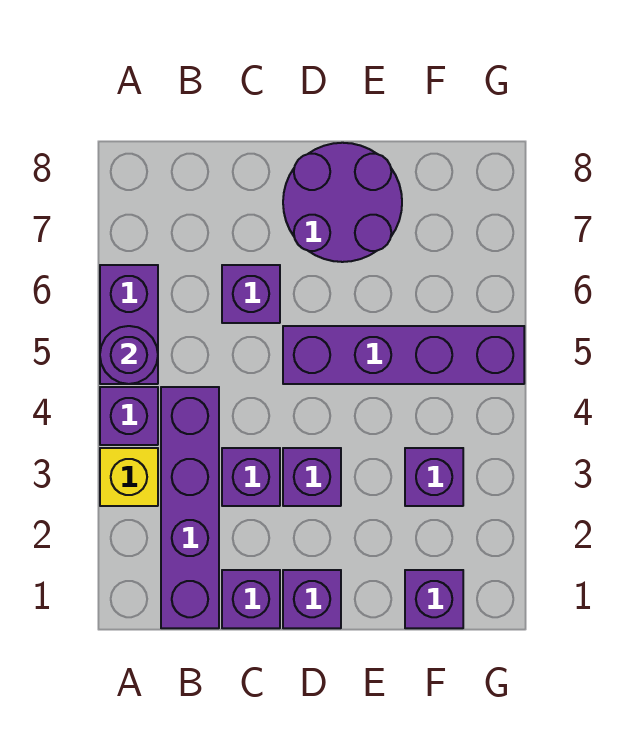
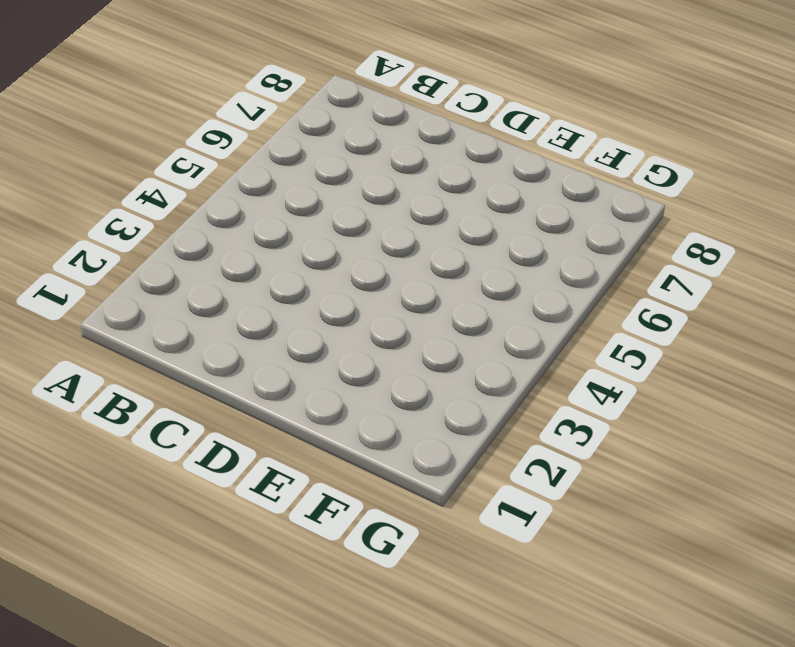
none -> yellow 1x1 brick [100,448,158,506]
none -> purple 1x1 brick [100,387,158,445]
none -> purple 1x2 brick [100,265,158,384]

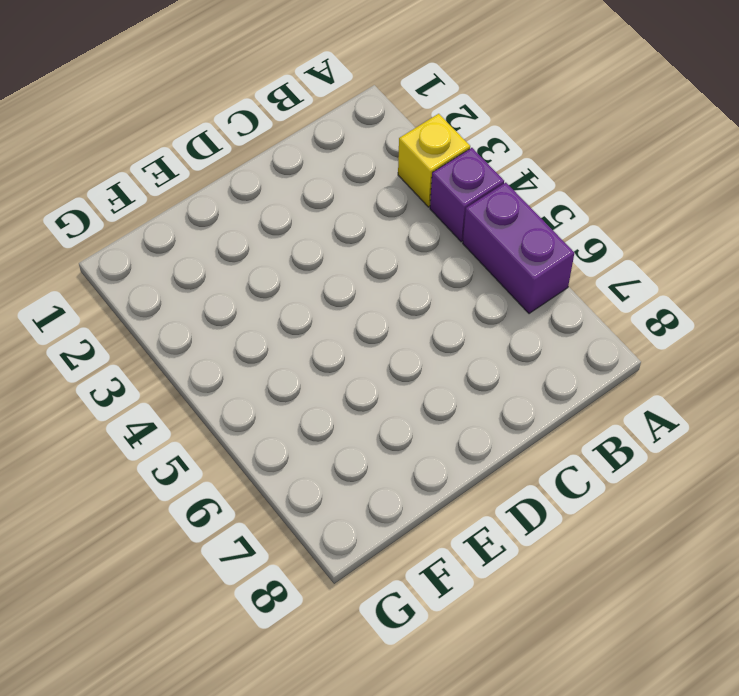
none -> purple 1x4 brick [161,387,219,628]
none -> purple 1x1 brick [222,570,280,628]
none -> purple 1x1 brick [222,448,280,506]

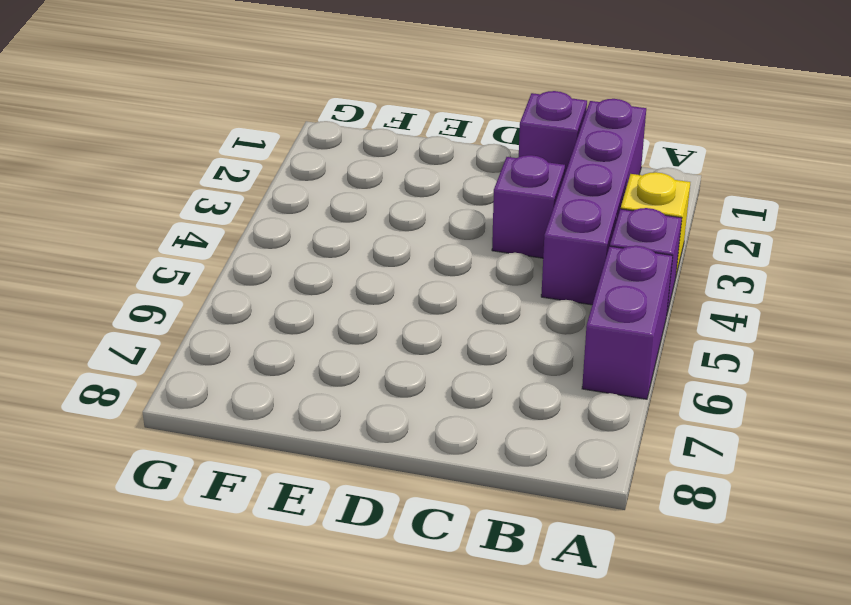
none -> purple 1x1 brick [222,265,280,323]
none -> purple 1x1 brick [283,570,341,628]
none -> purple 1x1 brick [283,448,341,506]

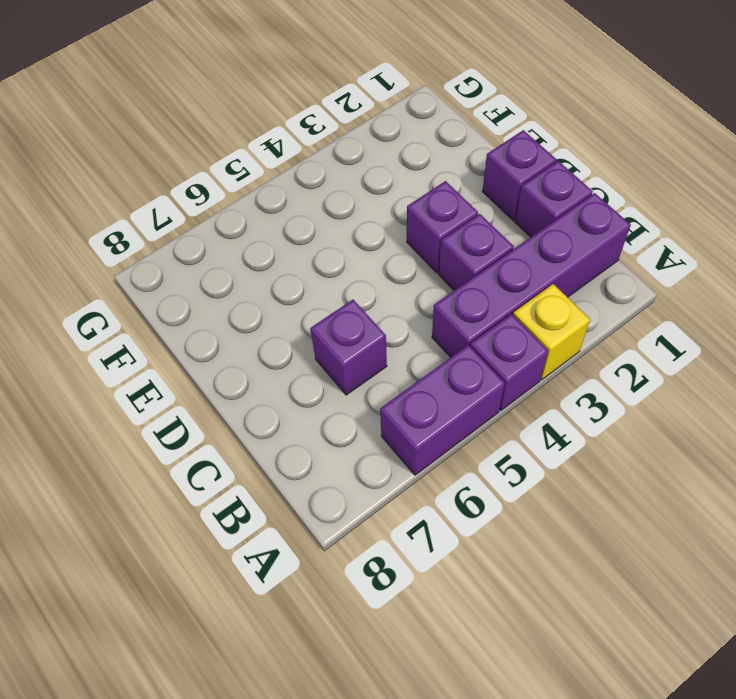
none -> purple 1x4 brick [283,326,524,384]
none -> purple 2x2 round brick [283,143,402,262]
none -> purple 1x1 brick [405,570,463,628]

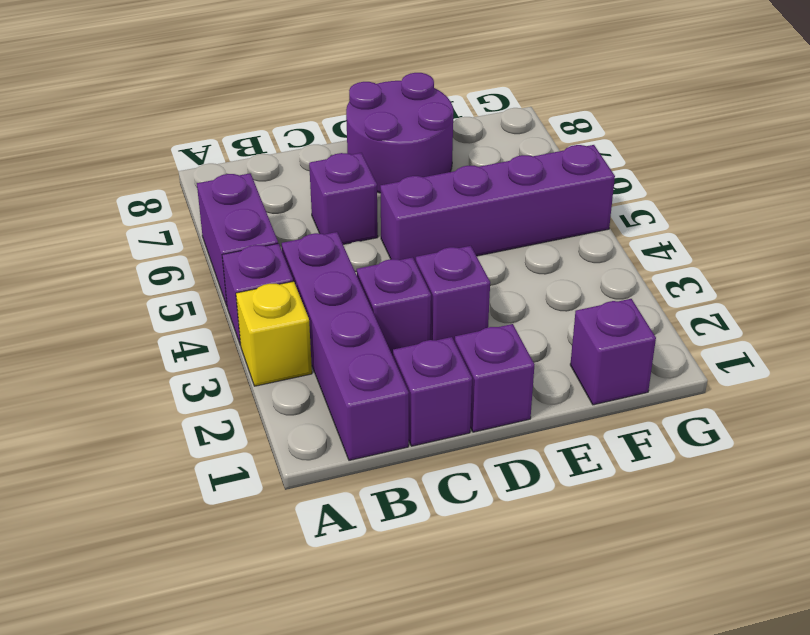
none -> purple 1x1 brick [405,448,463,506]
none -> purple 1x1 round brick [100,326,158,384]

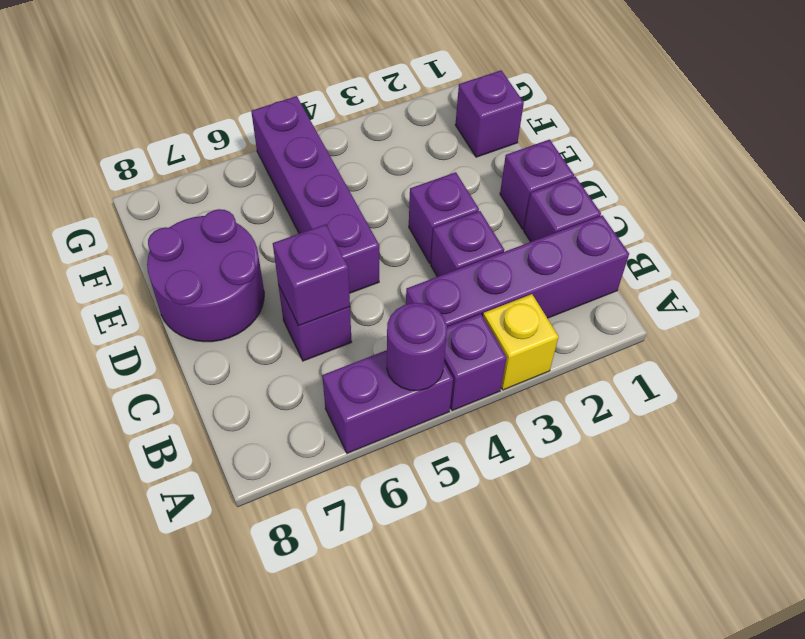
purple 1x1 brick [273,224,350,326] -> purple 1x1 brick moved to [405,448,463,506]

